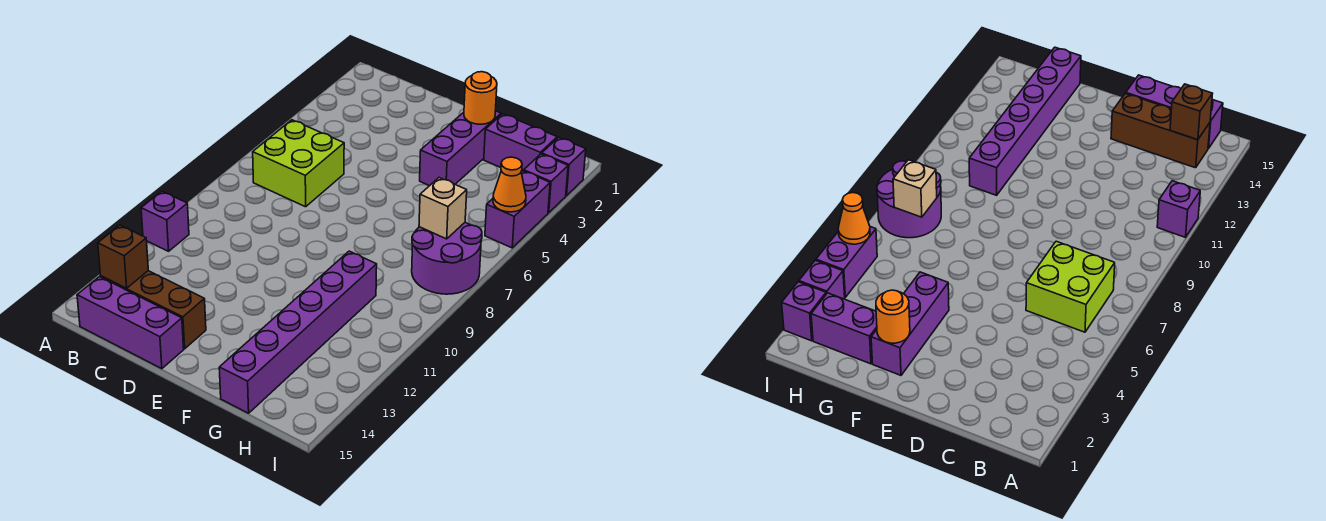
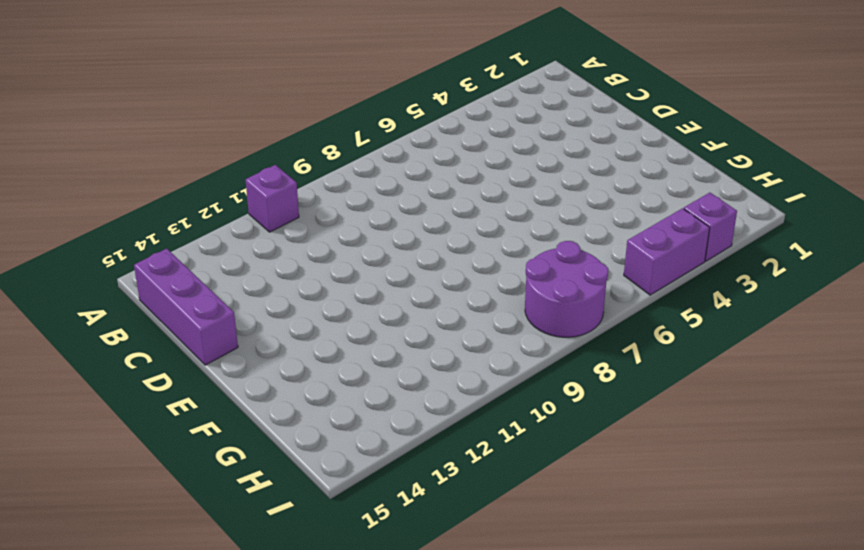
none -> lime 2x2 brick [253,120,344,207]
none -> brown 1x3 brick [101,271,206,349]
none -> purple 1x3 brick [420,111,501,186]

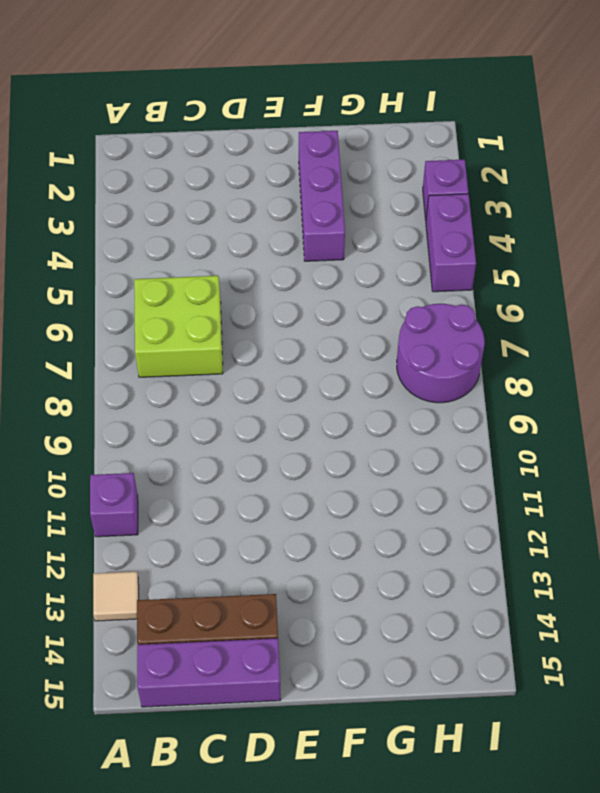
tan 1x1 tile [93,572,139,621] -> none
none -> purple 1x2 brick [484,114,557,172]
none -> purple 1x6 brick [219,251,377,413]
none -> purple 1x1 brick [542,137,586,196]

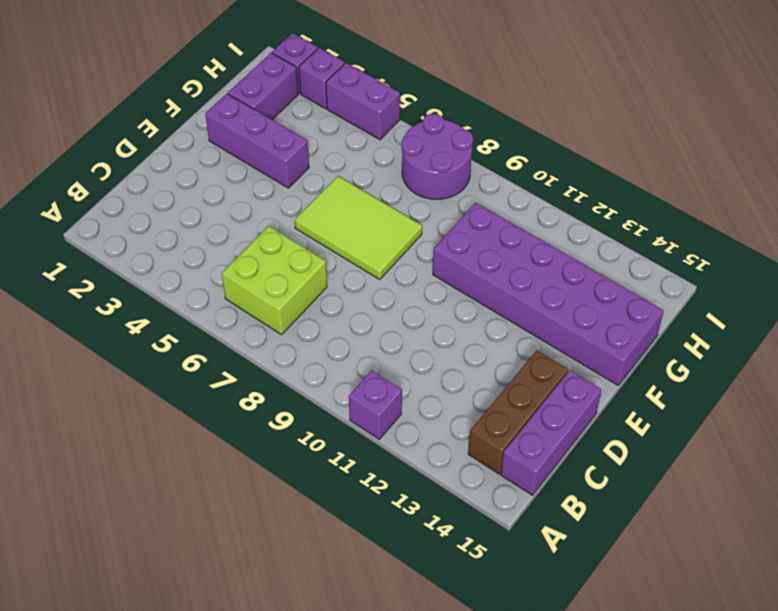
lime 2x3 tile [294,176,422,279] -> none
purple 2x6 brick [433,203,664,385] -> purple 1x6 brick [219,251,377,413]
none -> brown 1x1 brick [98,225,148,288]
none -> orange 1x1 round brick [464,72,497,124]
none -> tan 1x1 brick [419,178,467,239]

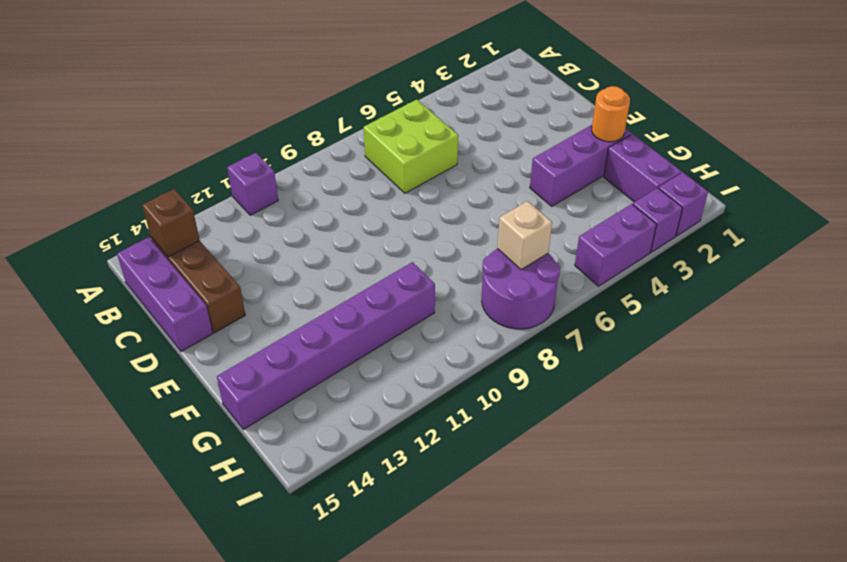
none -> orange 1x1 cone [493,157,526,212]

